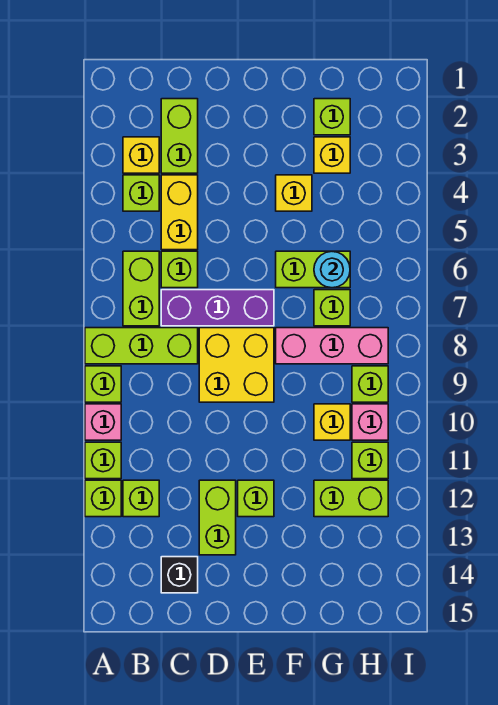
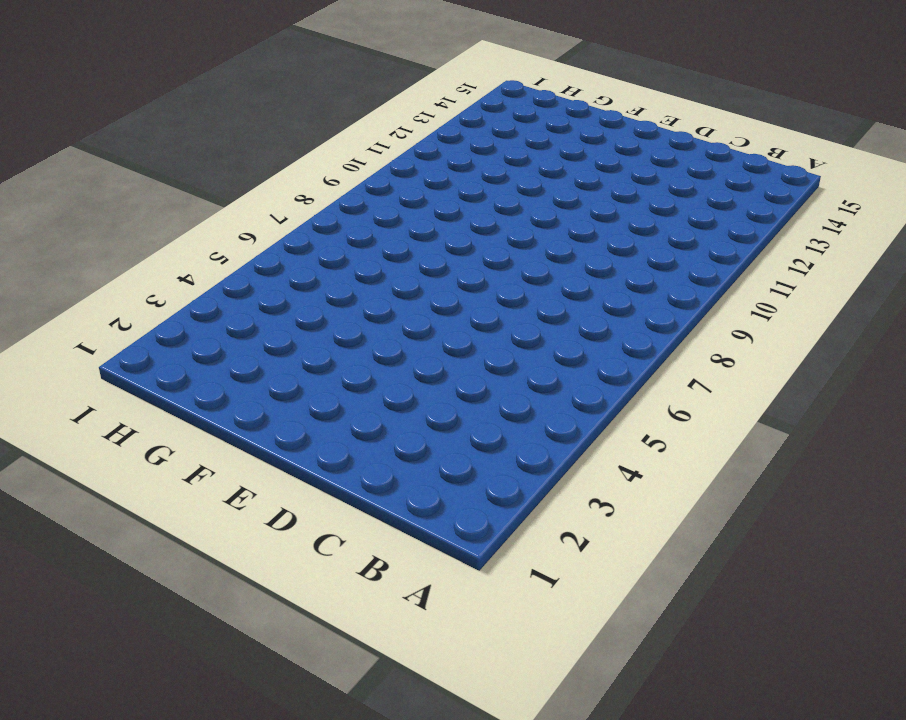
none -> lime 1x3 brick [85,328,198,364]
none -> lime 1x1 brick [85,366,121,402]
none -> pink 1x1 brick [85,404,121,440]

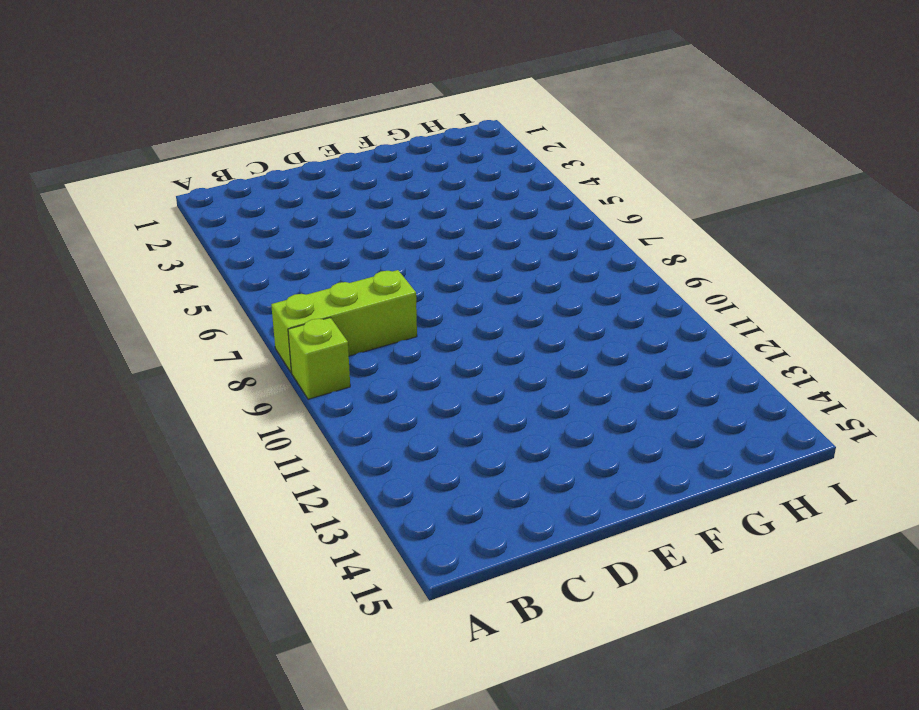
none -> pink 1x1 brick [85,404,121,440]
none -> lime 1x1 brick [85,442,121,479]
none -> lime 1x1 brick [85,480,121,517]

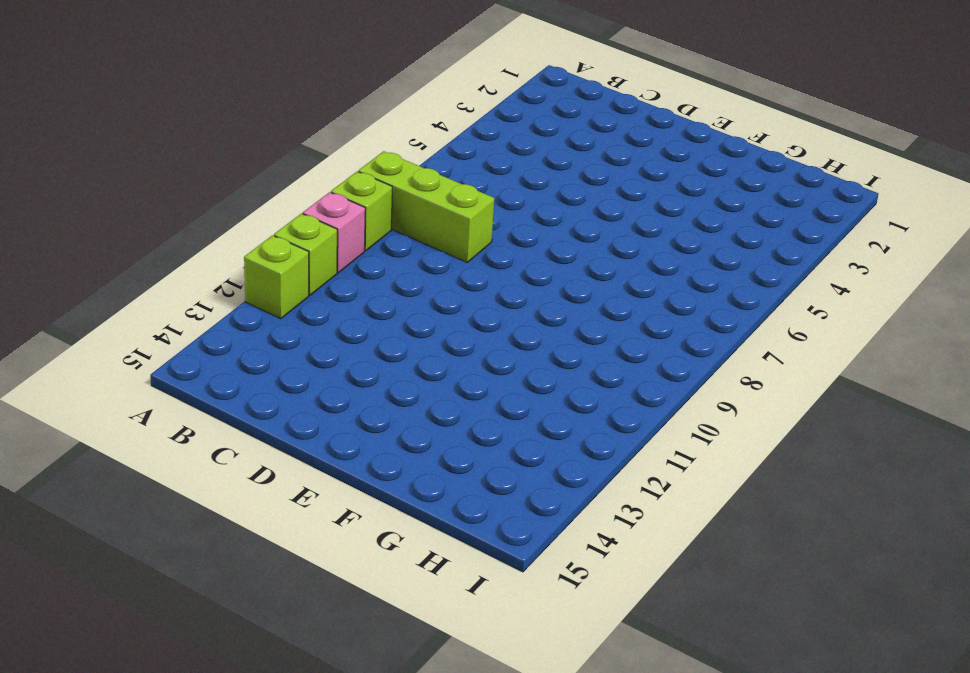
none -> yellow 1x1 brick [123,137,159,173]
none -> lime 1x1 brick [123,175,159,211]
none -> lime 1x2 brick [123,251,159,326]

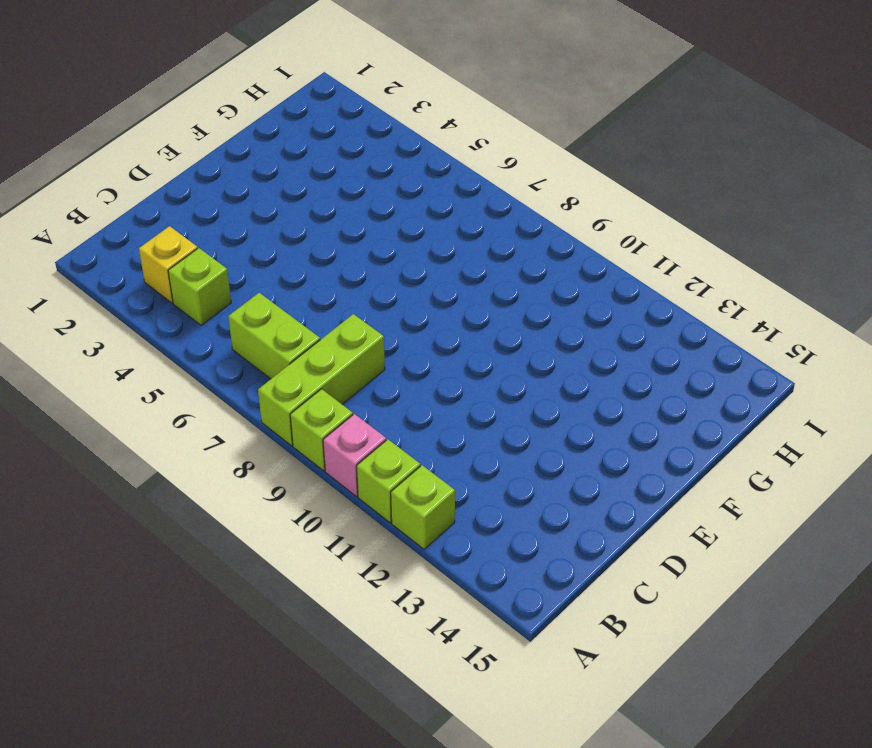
none -> lime 1x1 brick [123,480,159,517]
none -> lime 1x2 brick [161,99,198,173]
none -> yellow 1x2 brick [161,175,198,250]

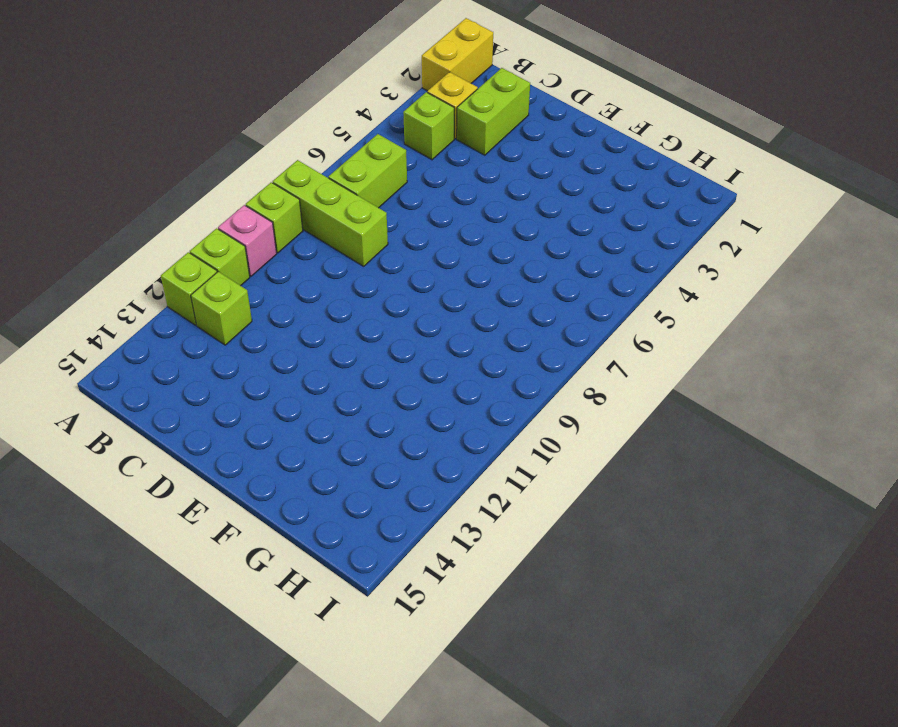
yellow 1x2 brick [422,18,493,91] -> yellow 1x2 brick moved to [161,175,198,250]
none -> lime 1x1 brick [161,251,198,288]
none -> purple 1x3 brick [161,290,274,326]
none -> black 1x1 brick [161,557,198,593]

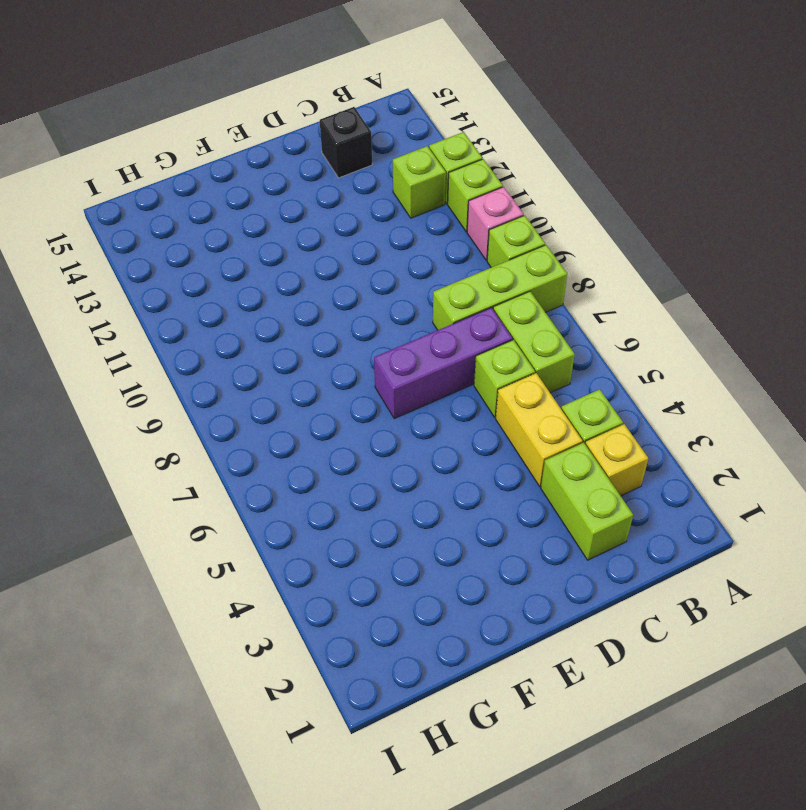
none -> yellow 2x2 brick [199,328,274,402]
none -> lime 1x2 brick [199,480,236,555]
none -> lime 1x1 brick [238,480,274,517]

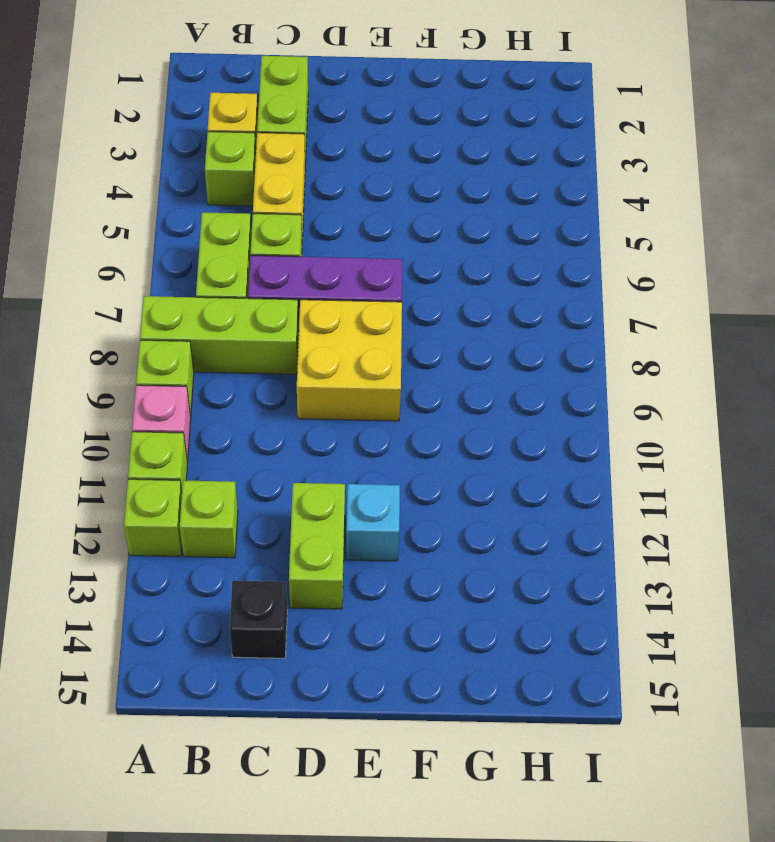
cyan 1x1 brick [346,484,400,561] -> lime 1x1 brick [238,480,274,517]
none -> yellow 1x1 brick [276,175,312,211]
none -> lime 1x2 brick [276,251,350,288]
none -> pink 1x3 brick [276,328,388,364]

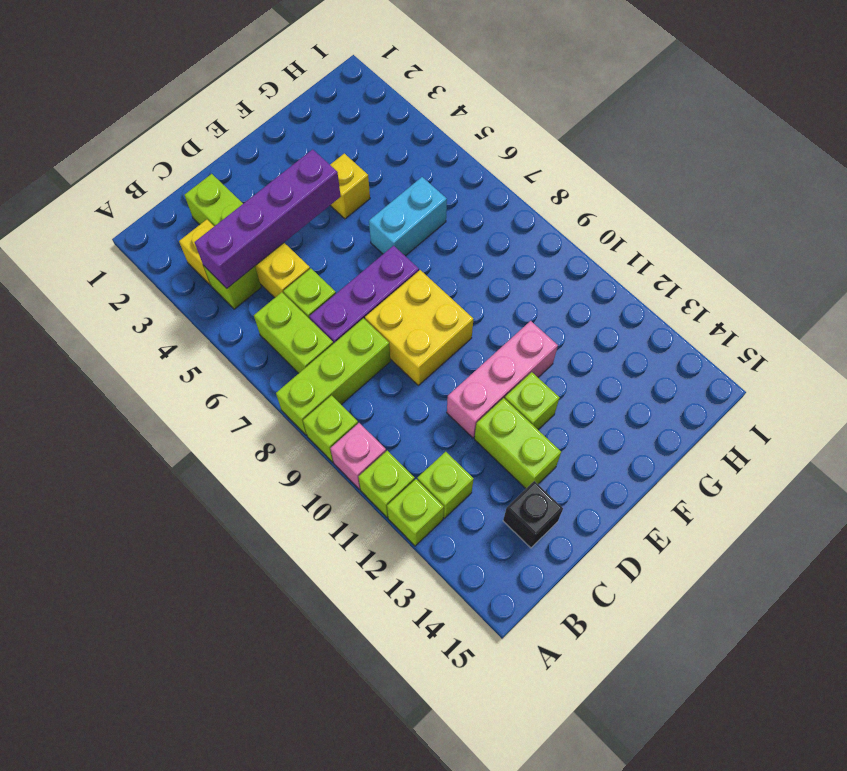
purple 1x4 brick [195,149,341,288] -> none
pink 1x3 brick [447,321,558,438] -> pink 1x3 brick moved to [276,328,388,364]
cyan 1x2 brick [369,177,447,256] -> lime 1x2 brick [276,251,350,288]
none -> lime 1x1 brick [314,99,350,135]
none -> yellow 1x1 brick [314,137,350,173]
none -> lime 1x1 brick [314,290,350,326]

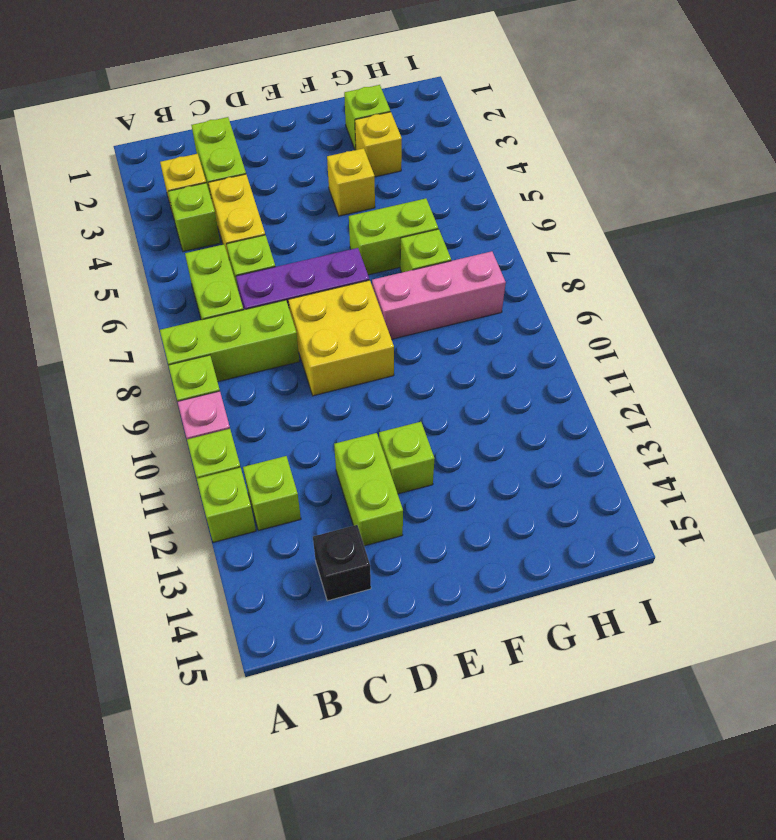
none -> yellow 1x1 brick [314,404,350,440]
none -> lime 1x2 brick [314,480,388,517]
none -> lime 1x1 brick [352,366,388,402]

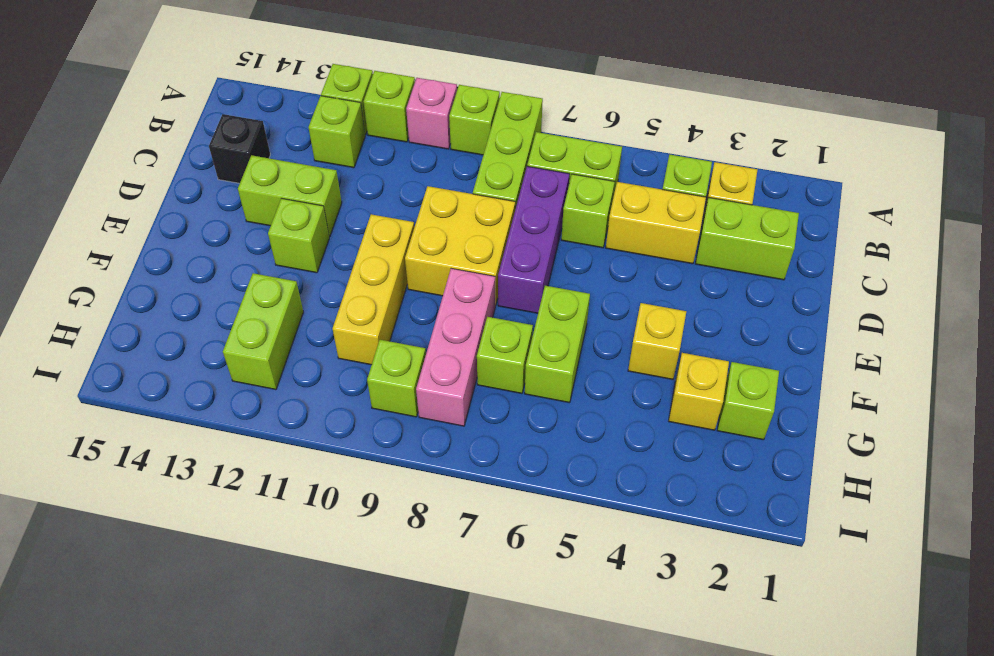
yellow 1x3 brick [333,214,414,365] -> yellow 1x1 brick [314,404,350,440]
none -> pink 1x1 brick [352,404,388,440]
none -> lime 1x1 brick [352,442,388,479]
none -> cyan 1x1 round brick [314,251,350,288]

